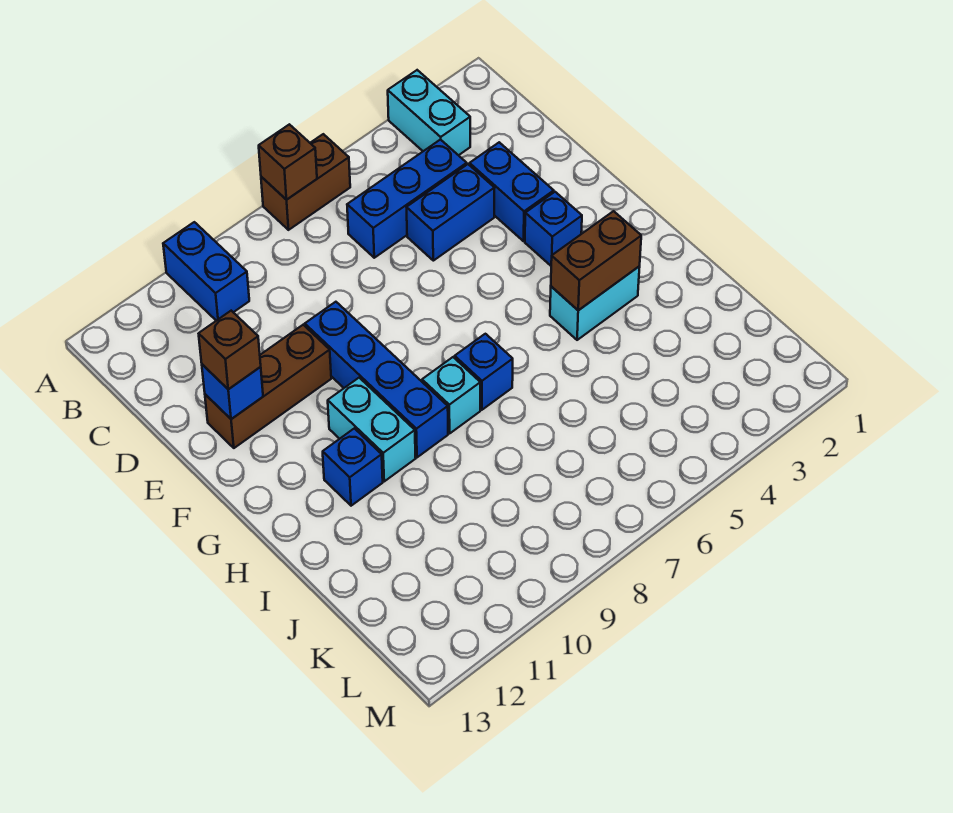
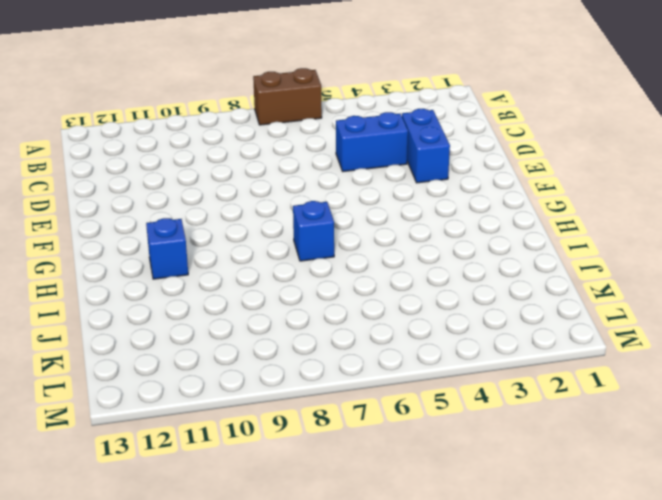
none -> cyan 1x2 brick [388,70,470,155]
none -> blue 1x2 brick [163,222,249,321]
none -> blue 1x3 brick [347,139,467,258]

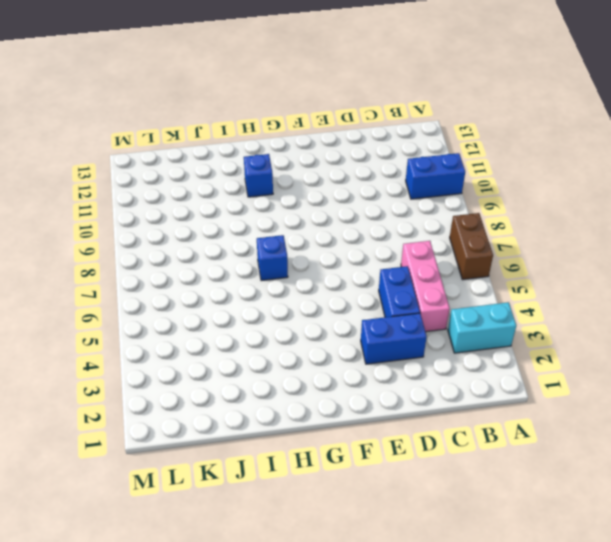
pink 1x3 brick [401,241,450,332] -> blue 1x3 brick [347,139,467,258]
none -> blue 1x4 brick [305,302,448,457]
none -> brown 1x3 brick [205,325,331,448]
none -> blue 1x1 brick [525,192,582,266]

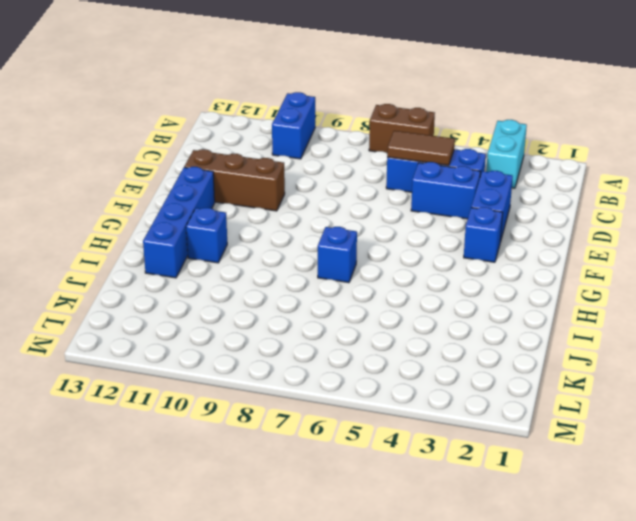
brown 1x2 tile [387,131,455,165] -> none
blue 1x4 brick [143,167,215,278] -> blue 1x4 brick moved to [305,302,448,457]
none -> cyan 1x2 brick [328,378,416,481]
none -> cyan 1x2 brick [550,266,640,340]
none -> cyan 1x1 brick [422,357,480,433]

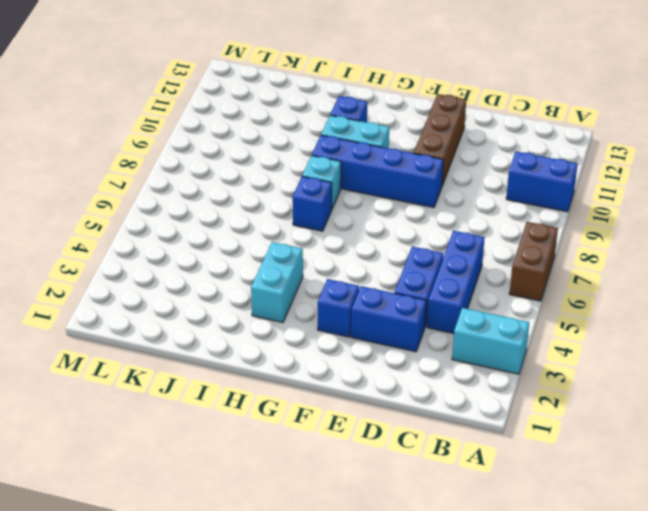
none -> brown 1x1 brick [259,124,317,200]
none -> blue 1x1 brick [202,364,263,419]
none -> brown 1x2 brick [551,211,641,310]

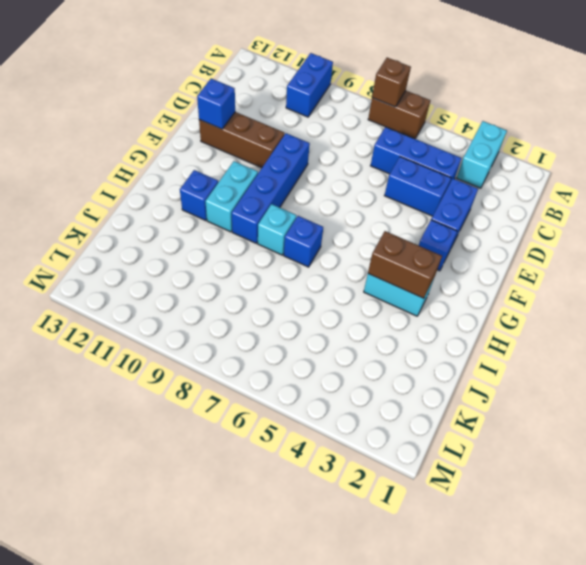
none -> brown 1x1 brick [199,311,261,389]

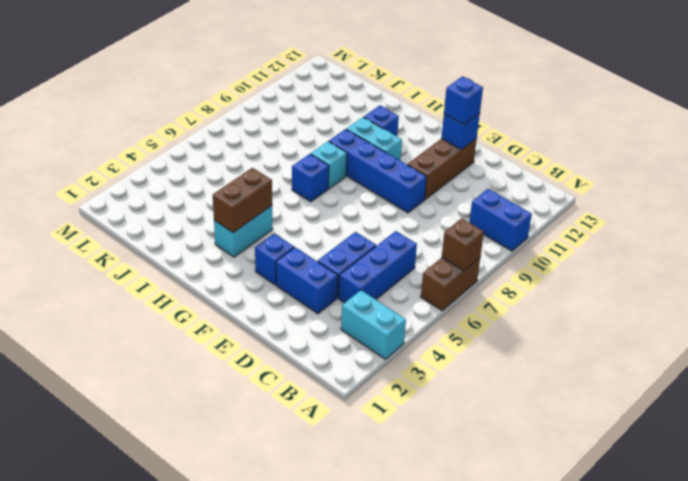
blue 1x1 brick [444,77,483,124] -> brown 1x1 brick [199,311,261,389]

